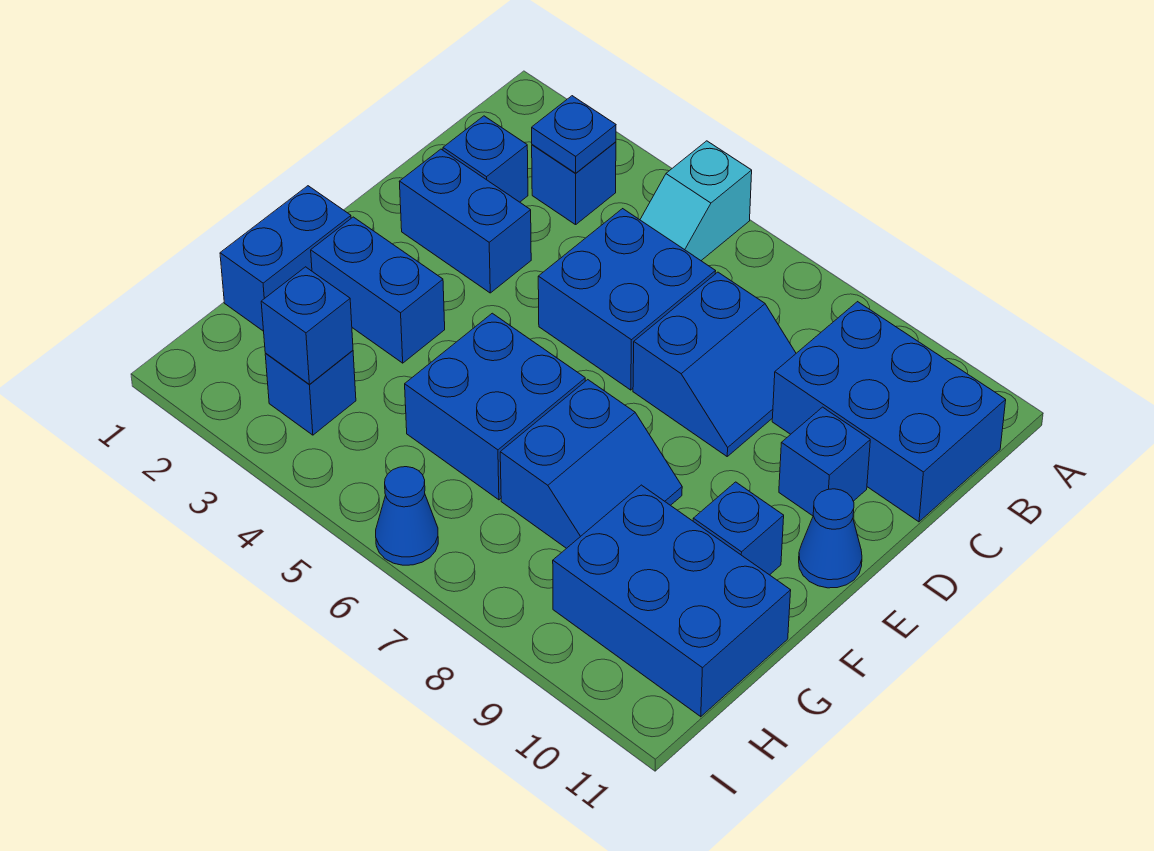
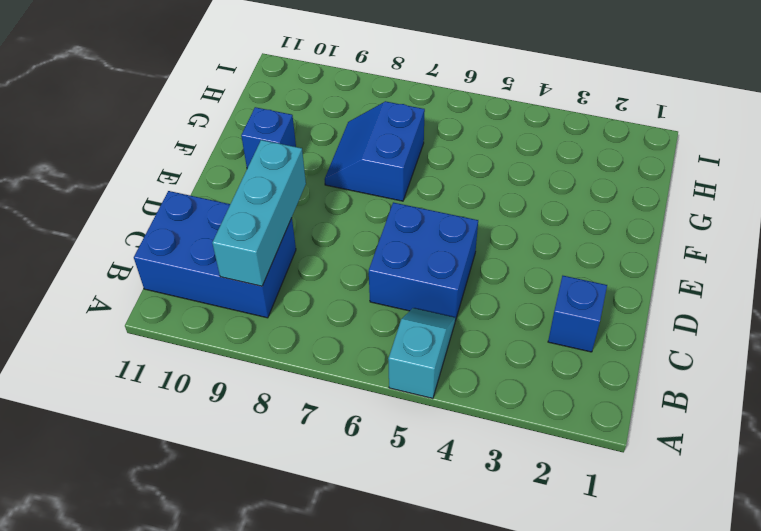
cyan 1x3 brick [212,140,306,286] -> none
none -> blue 1x1 brick [532,142,616,225]
none -> blue 2x2 slope [633,272,796,456]
none -> blue 1x2 brick [399,149,531,293]

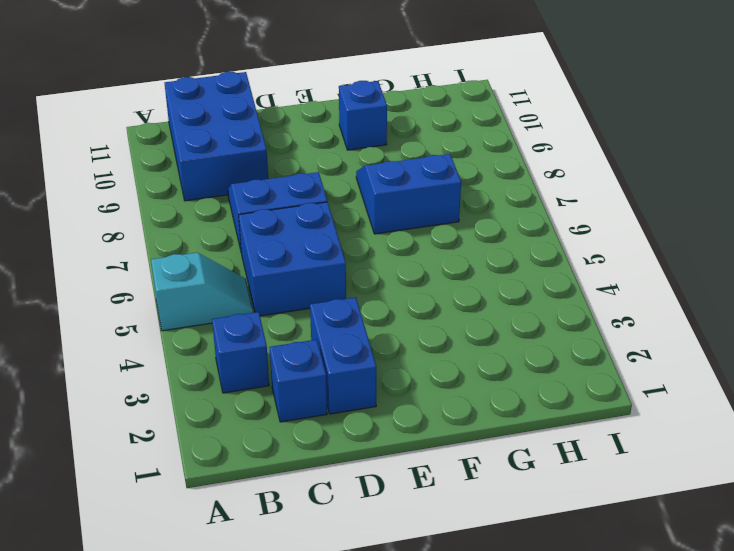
none -> blue 1x1 brick [779,407,870,516]
none -> blue 1x1 cone [799,489,862,588]
none -> blue 1x2 brick [220,186,351,331]

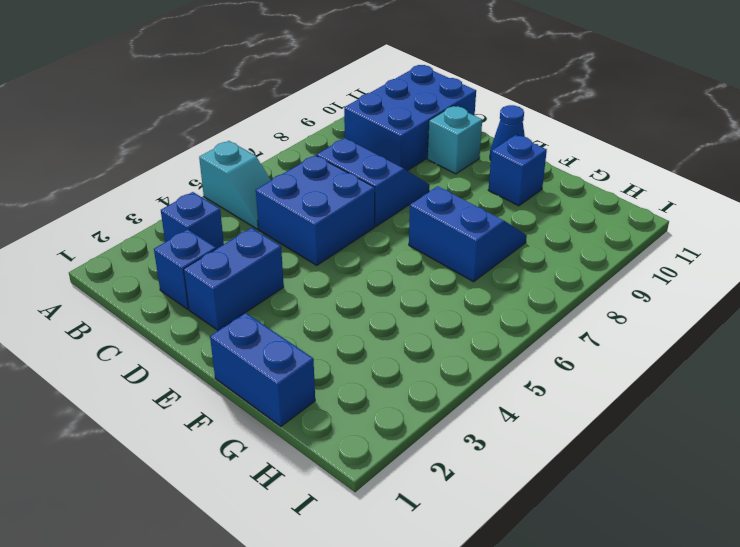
cyan 1x1 brick [428,106,482,174] -> blue 1x1 brick [779,407,870,516]
none -> blue 1x2 brick [311,217,445,363]
none -> blue 2x2 brick [405,313,585,500]
none -> blue 2x3 brick [553,485,791,717]

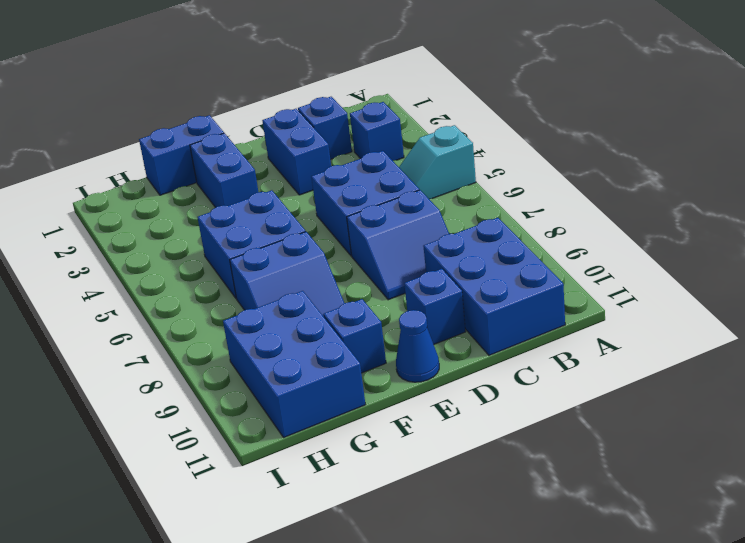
none -> blue 1x1 brick [265,350,356,435]
none -> blue 1x1 cone [376,467,438,565]
none -> blue 1x1 plate [532,96,616,173]

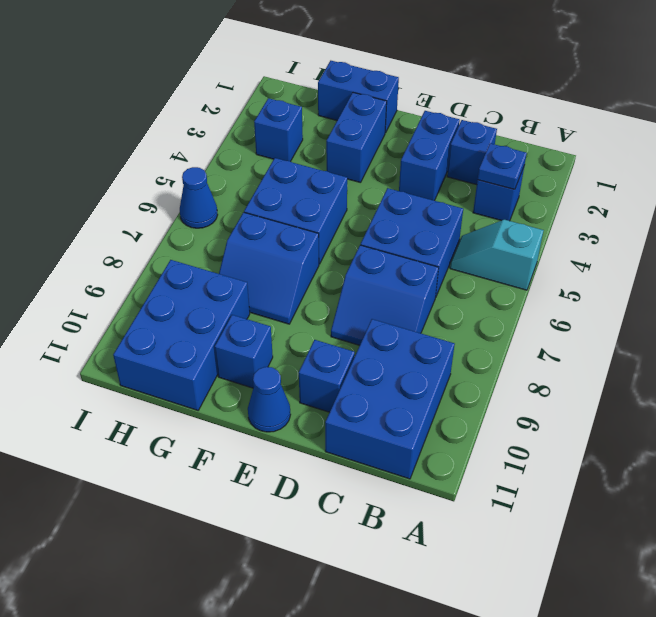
none -> blue 1x1 brick [261,267,353,384]

